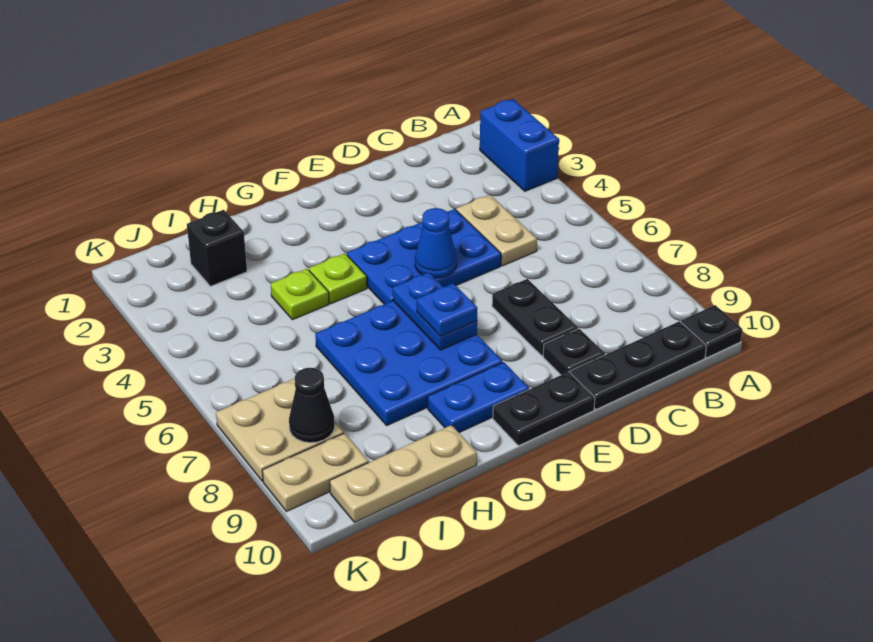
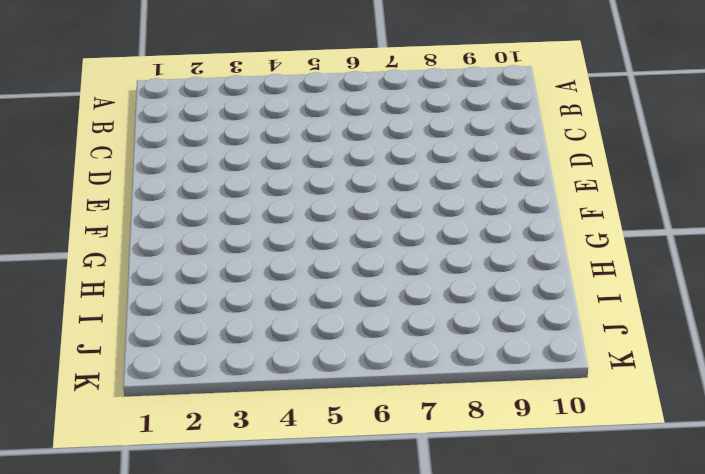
none -> blue 1x2 brick [480,99,559,191]
none -> black 1x1 plate [681,305,742,358]
none -> black 1x3 plate [570,321,706,409]

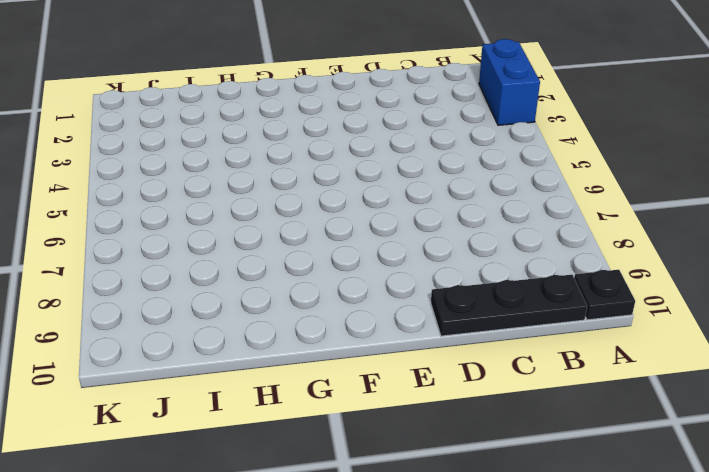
none -> tan 1x2 plate [456,195,537,266]
none -> blue 2x3 plate [347,209,501,304]
none -> black 1x2 plate [492,279,578,356]

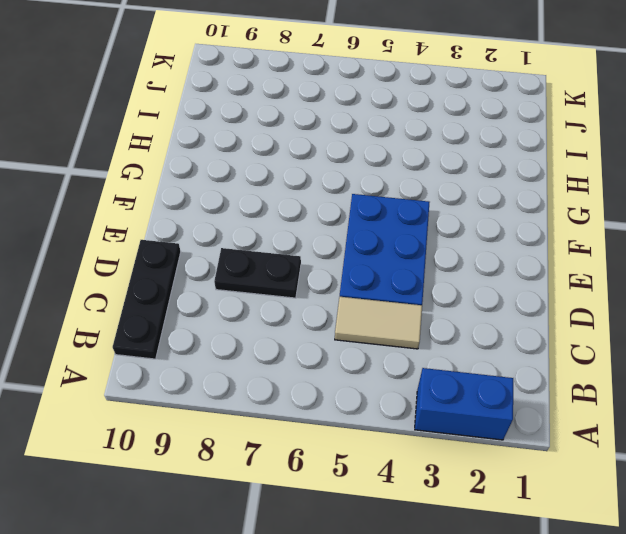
tan 1x2 tile [335,297,422,349] -> tan 1x2 plate [456,195,537,266]
none -> black 1x1 plate [681,305,742,358]
none -> black 1x1 plate [543,329,605,375]
none -> black 1x2 plate [493,372,595,446]

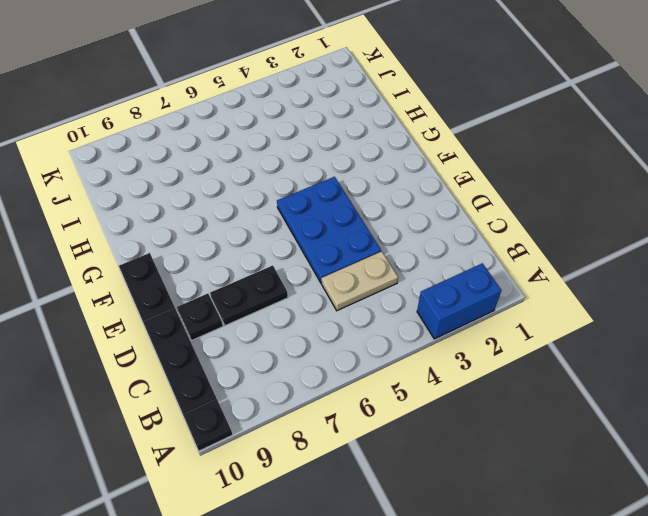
none -> blue 3x3 plate [315,301,503,425]
none -> blue 1x2 plate [428,362,529,432]
none -> lime 1x1 plate [309,253,367,304]

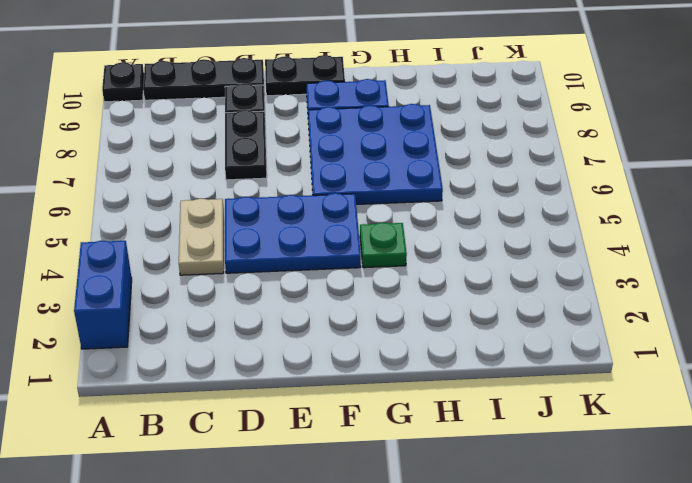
green 1x1 plate [360,223,407,268] -> lime 1x1 plate [309,253,367,304]
none -> lime 1x1 plate [271,269,329,320]
none -> tan 1x3 plate [330,425,477,522]
none -> black 1x1 brick [187,210,247,286]

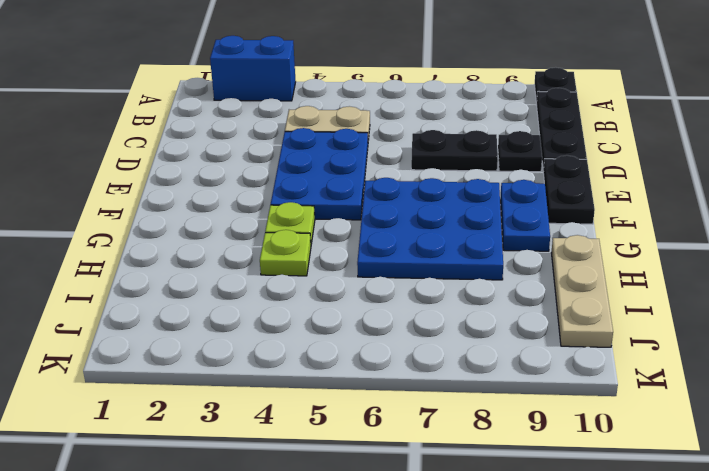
none -> black 1x1 brick [187,210,247,286]
none -> tan 2x2 plate [216,378,343,481]
none -> tan 1x2 plate [262,433,369,512]

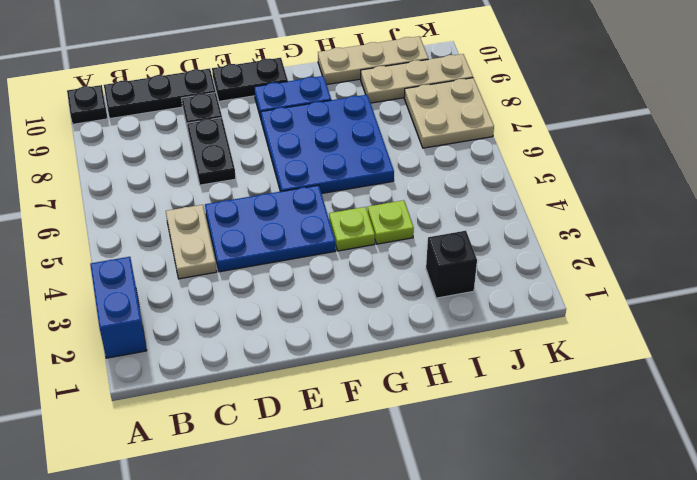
tan 1x3 plate [361,54,473,103] -> tan 1x2 plate [262,433,369,512]
none -> blue 1x1 cone [415,208,457,278]
none -> blue 1x2 plate [393,272,477,350]
none -> black 1x1 cone [289,368,335,443]

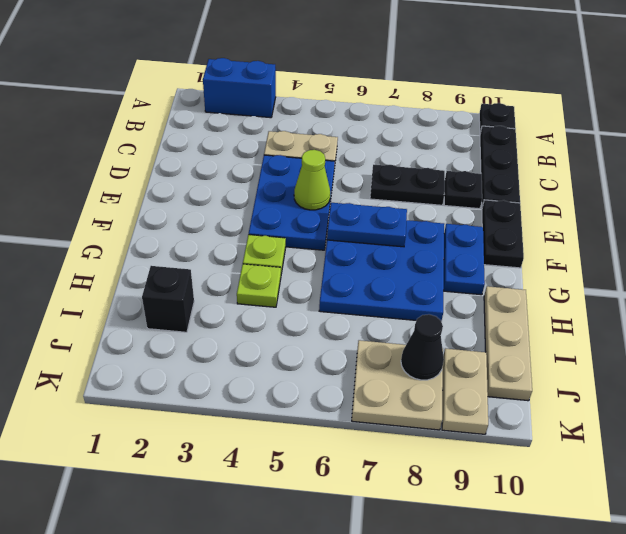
lime 1x1 cone [294,150,330,210] -> blue 1x1 cone [415,208,457,278]
none -> blue 1x1 plate [417,283,477,336]

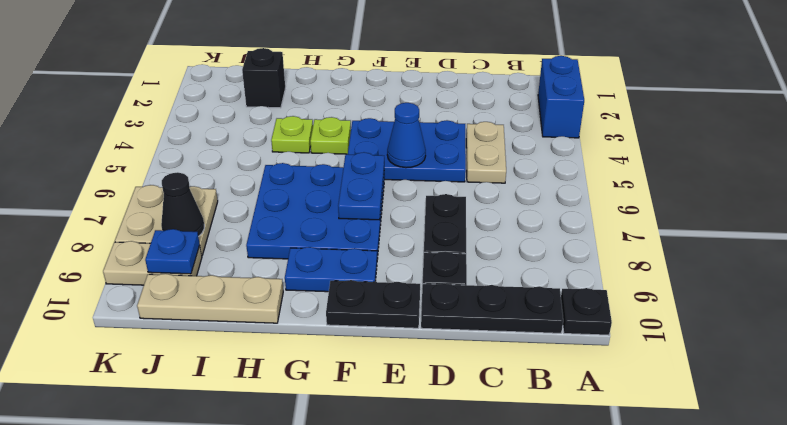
blue 1x1 plate [145,229,200,274] -> blue 1x1 plate moved to [417,283,477,336]

